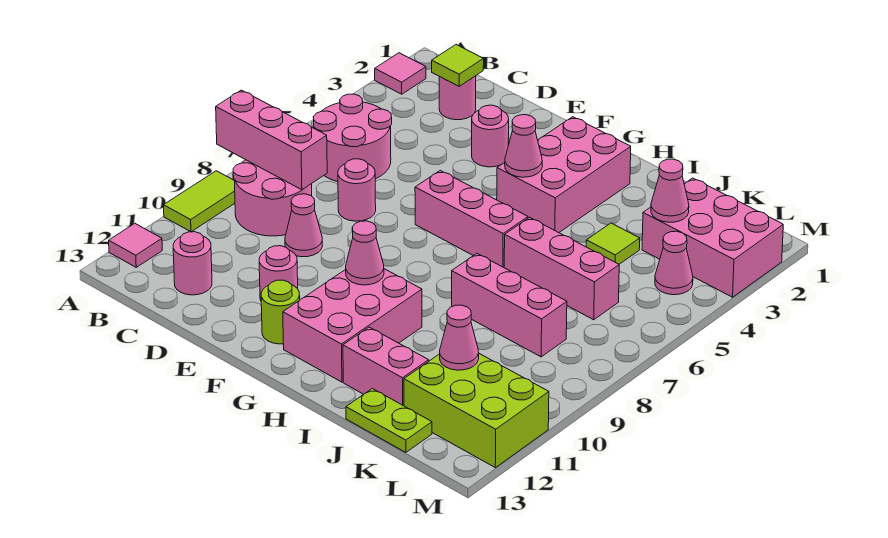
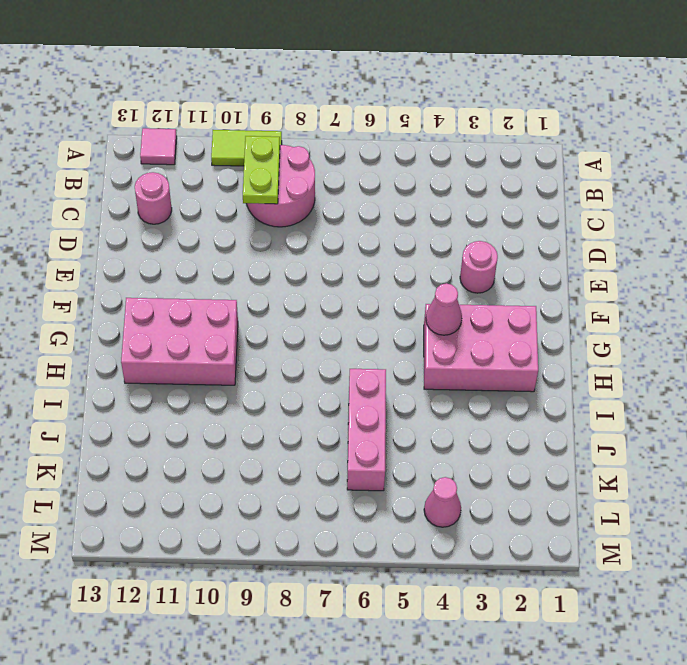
lime 1x2 plate [243,136,280,204] -> lime 1x2 plate moved to [346,389,432,452]
none -> pink 1x1 tile [375,53,426,94]
none -> pink 2x2 round brick [313,94,392,182]
none -> pink 1x1 round brick [439,76,476,120]

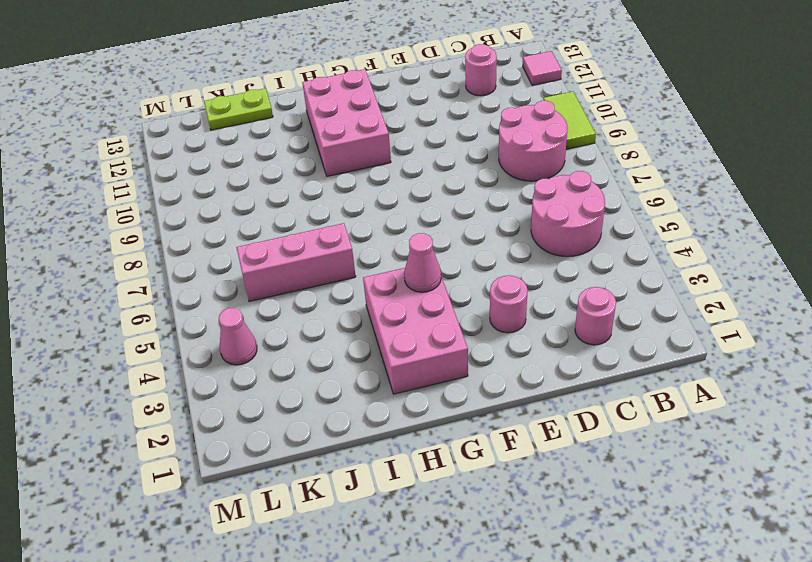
none -> pink 1x1 tile [375,53,426,94]
none -> pink 1x1 round brick [338,159,376,221]
none -> pink 1x1 cone [285,194,322,257]

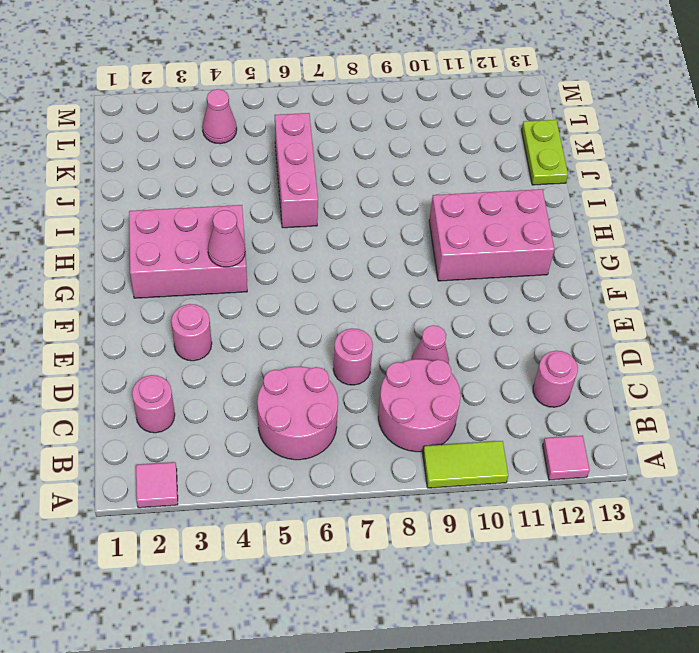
none -> pink 1x1 round brick [259,246,298,300]
none -> pink 1x3 brick [415,171,528,267]
none -> lime 1x1 round brick [261,280,300,344]

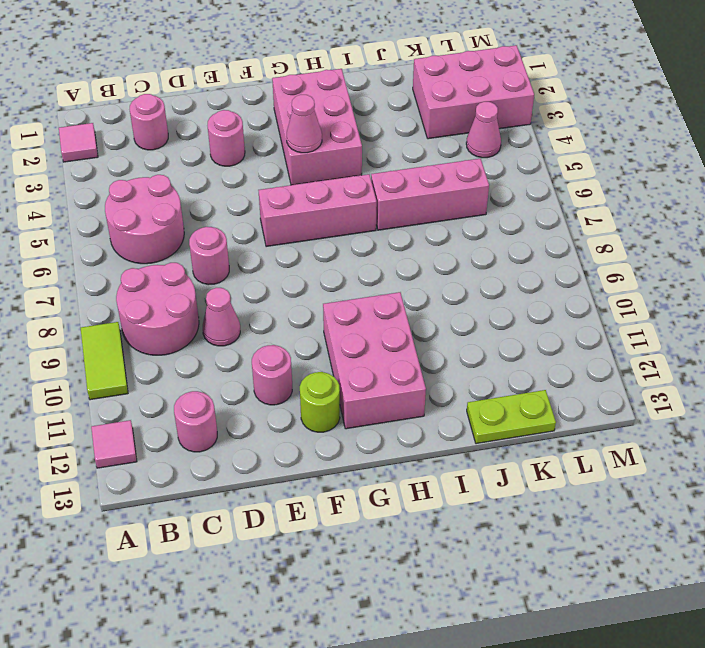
none -> pink 1x3 brick [452,254,567,357]
none -> pink 1x2 brick [343,327,429,406]
none -> lime 1x1 tile [586,223,640,264]

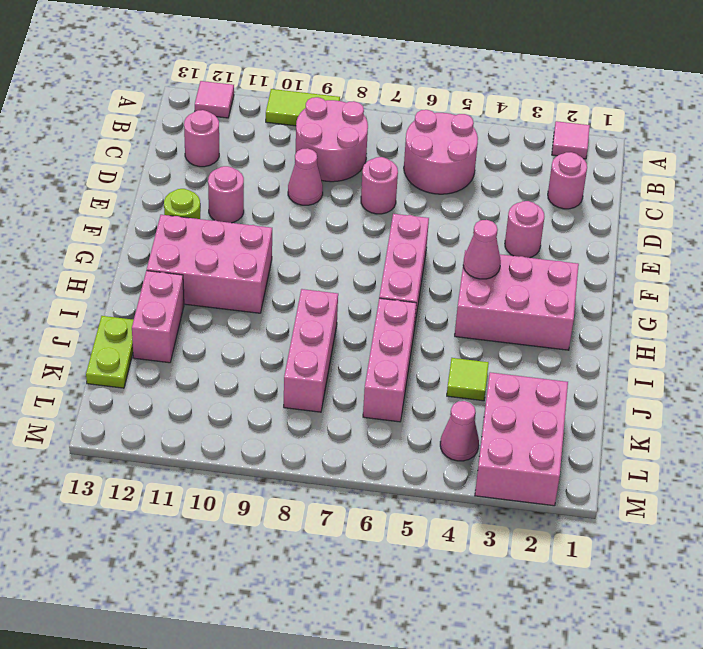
none -> lime 2x3 brick [404,354,549,468]
none -> pink 1x3 brick [216,90,327,190]
none -> lime 1x1 tile [432,45,484,86]

